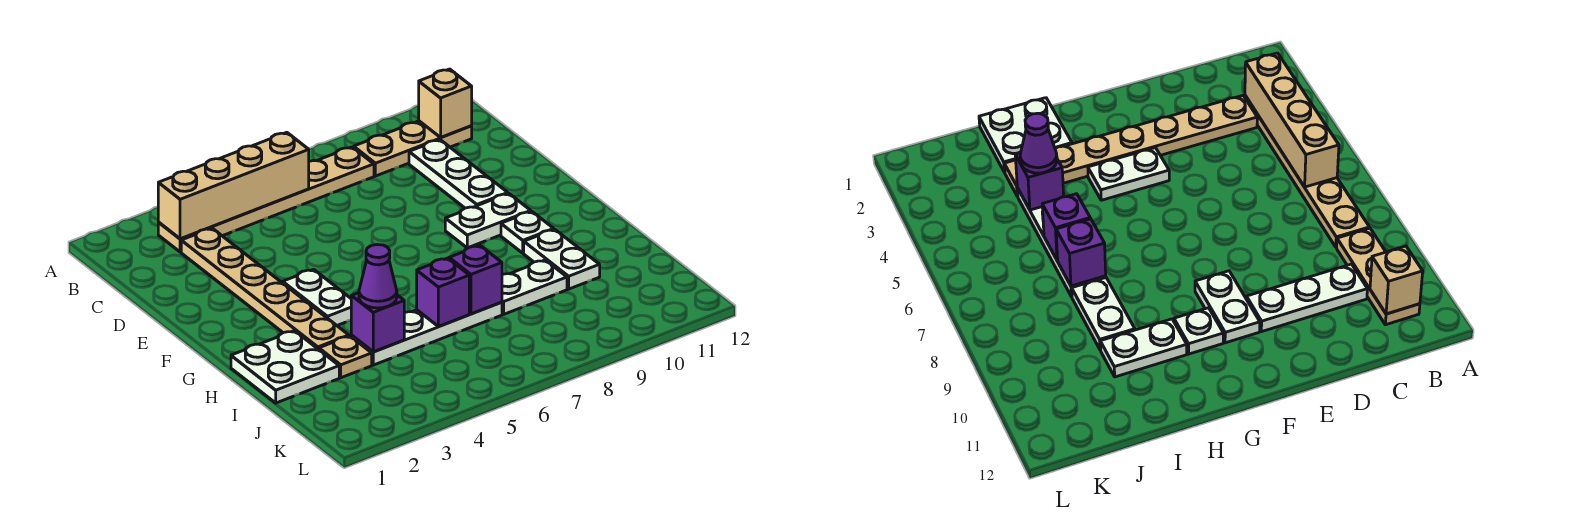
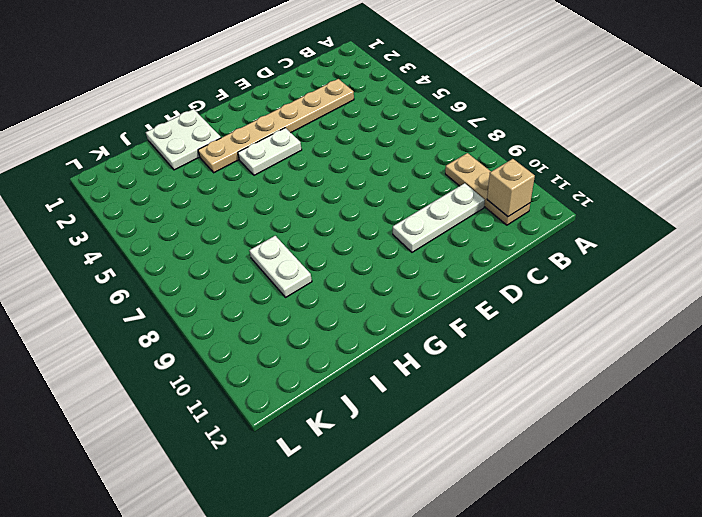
none -> tan 1x6 plate [158,147,374,252]
none -> white 1x2 plate [445,194,531,248]
none -> white 1x1 plate [501,211,554,253]

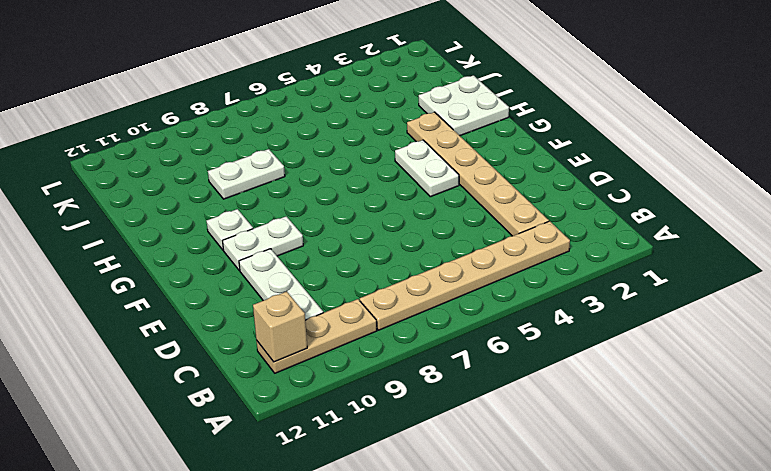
none -> white 1x2 plate [524,229,600,289]
none -> tan 1x1 plate [319,336,372,378]
none -> white 1x4 plate [351,302,502,365]

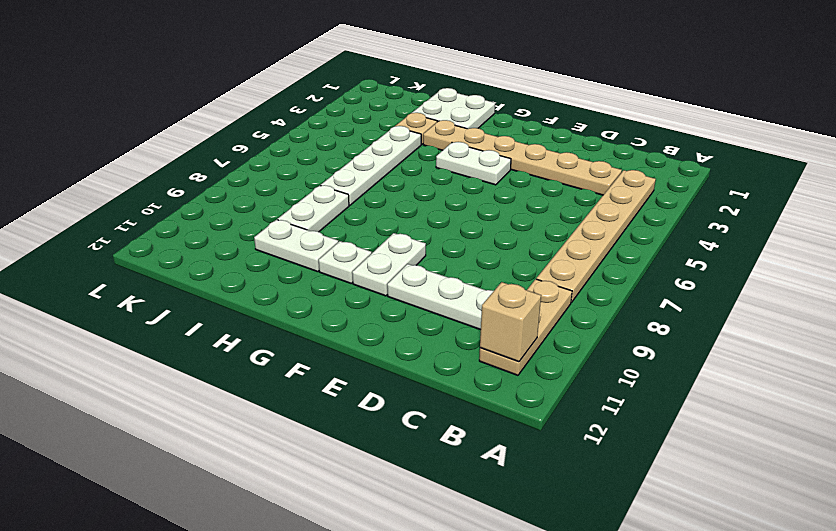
none -> tan 1x4 brick [158,132,309,239]
none -> purple 1x1 brick [351,293,404,352]
none -> purple 1x1 brick [417,258,469,326]

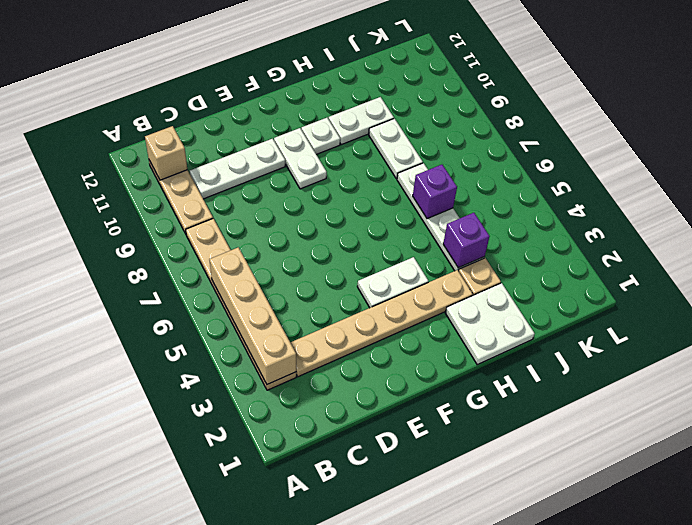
none -> purple 1x1 brick [449,246,502,314]
none -> purple 1x1 cone [359,245,397,308]

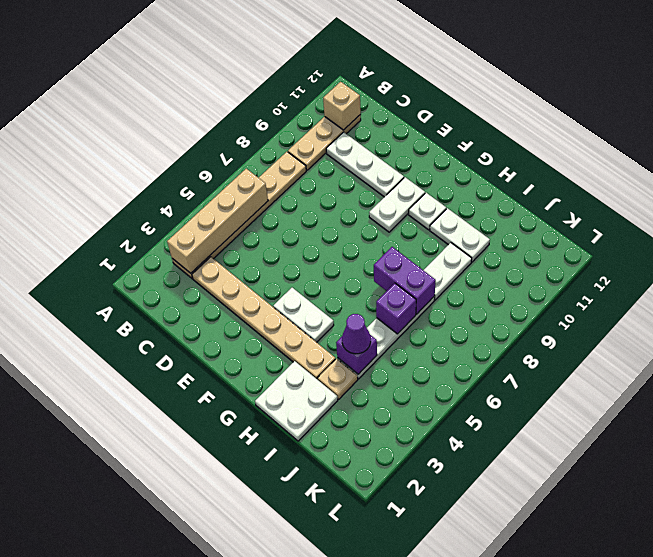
purple 1x2 brick [374,247,436,314] -> purple 1x1 brick [449,246,502,314]

